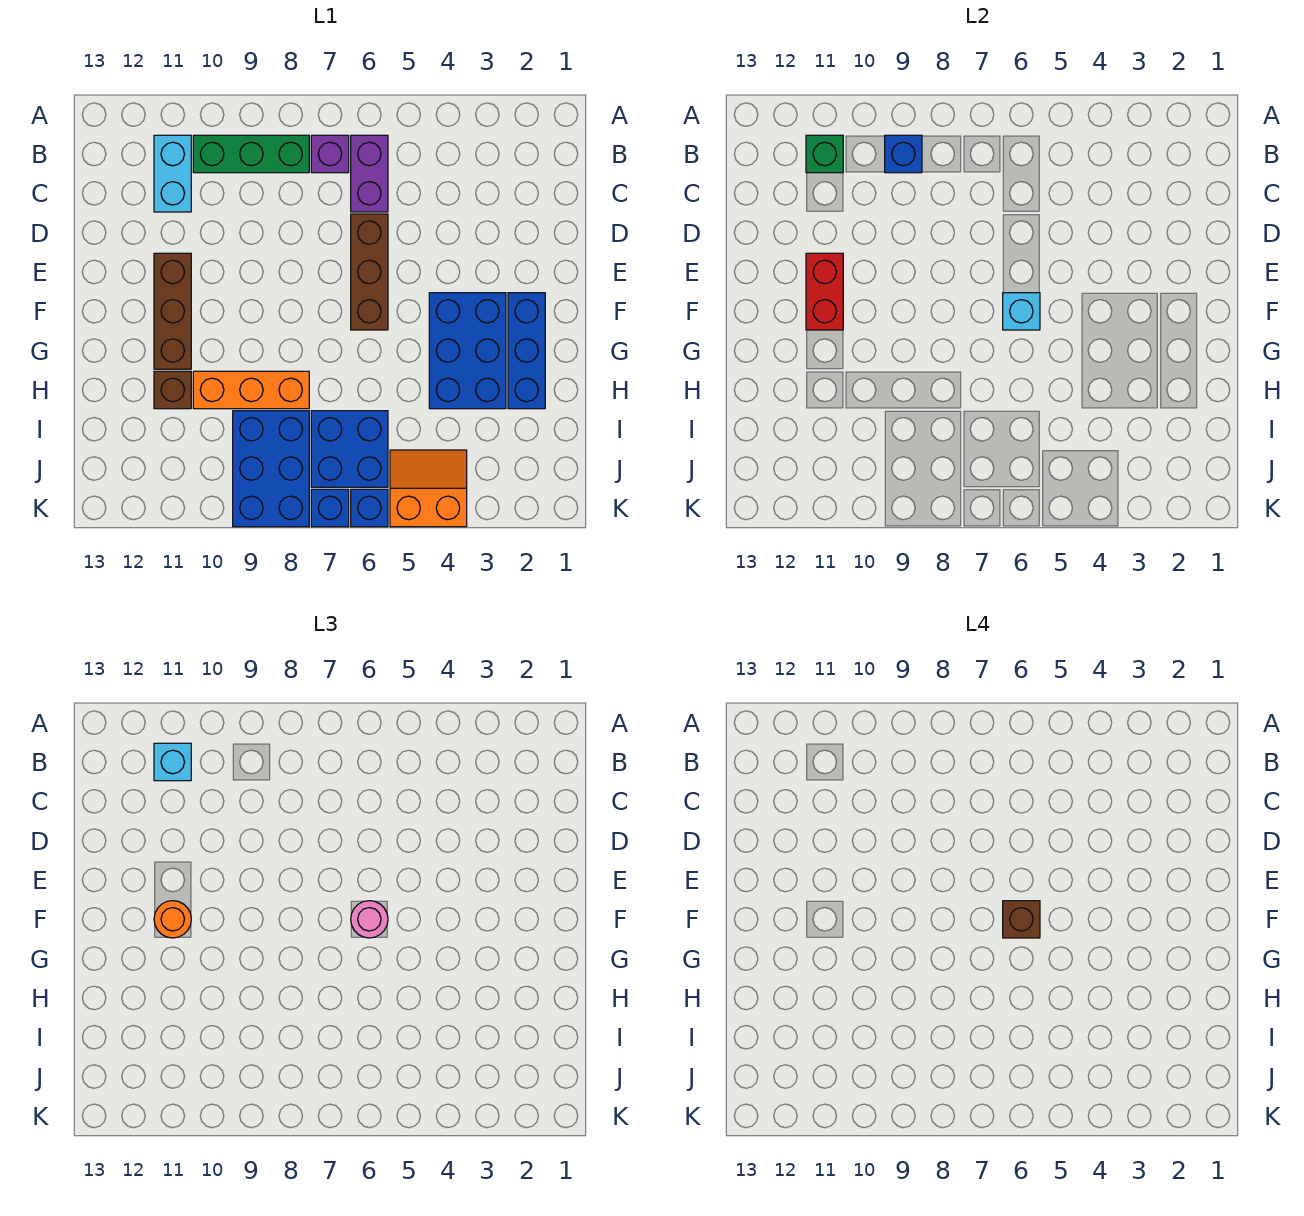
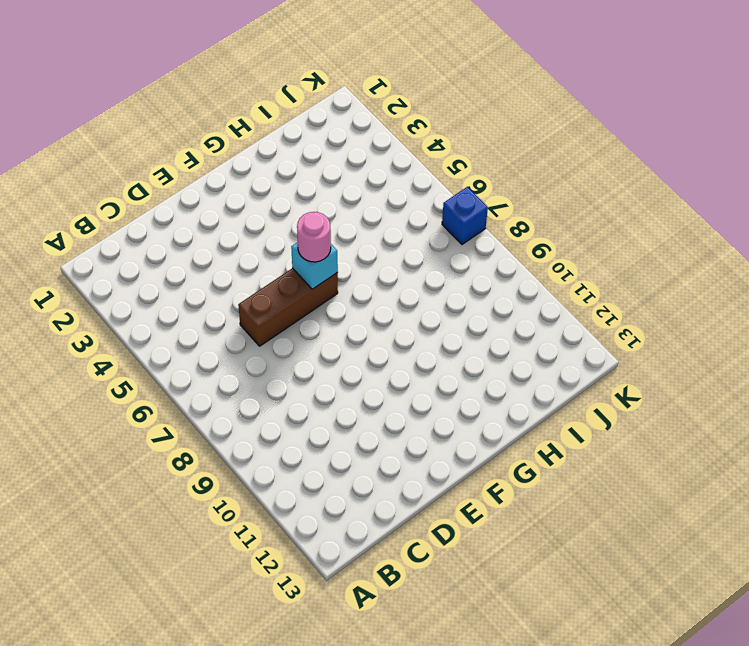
none -> purple 1x2 brick [351,135,388,212]
none -> purple 1x1 brick [311,135,349,173]
none -> green 1x3 brick [193,135,309,173]

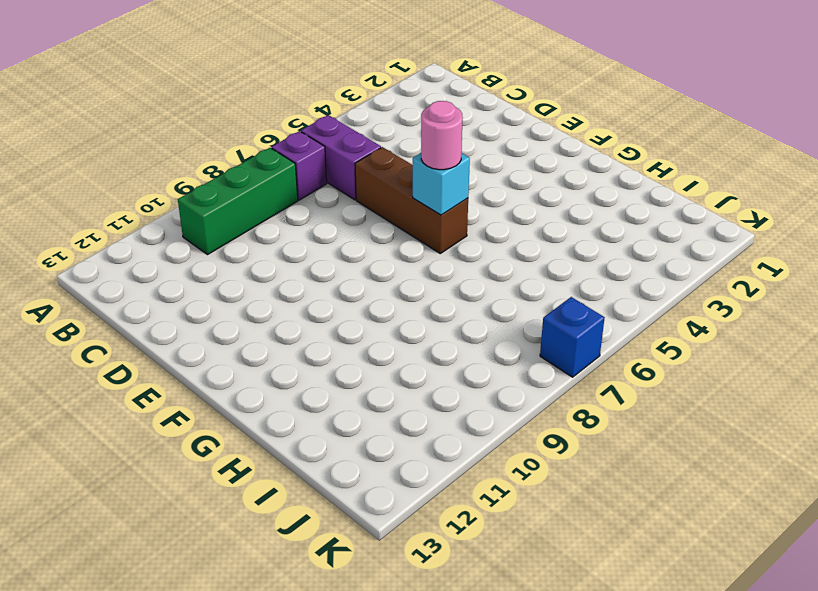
none -> cyan 1x2 brick [154,135,191,212]
none -> brown 1x3 brick [154,253,191,369]
none -> blue 1x3 brick [508,293,545,409]

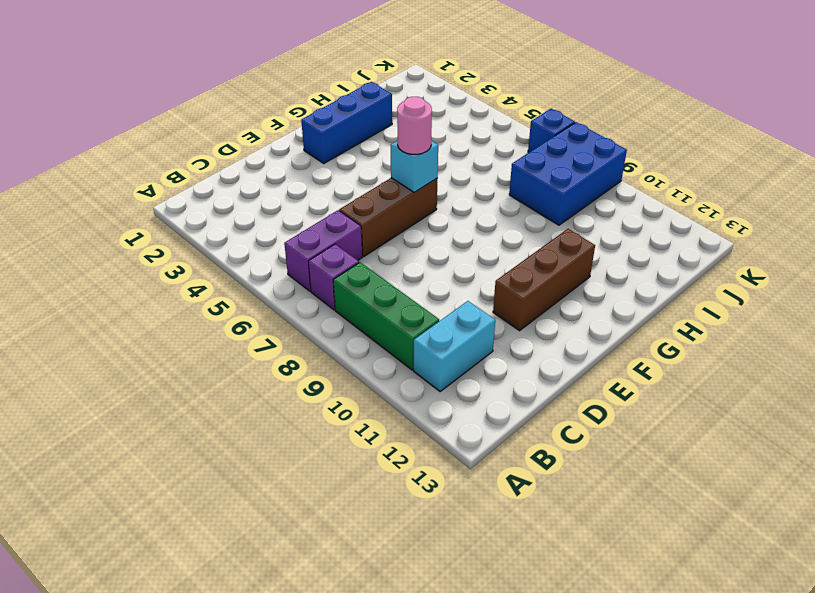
none -> blue 2x3 brick [429,293,506,409]
none -> orange 1x3 brick [193,371,309,409]
none -> brown 1x1 brick [154,371,191,409]

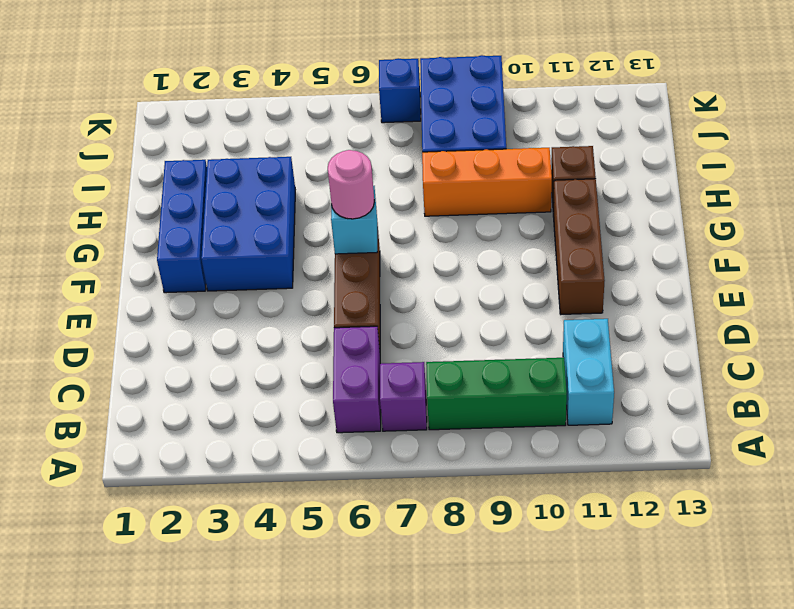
none -> blue 2x2 brick [311,411,388,487]
none -> orange 2x2 slope [390,450,467,527]
none -> blue 1x1 brick [351,489,388,527]

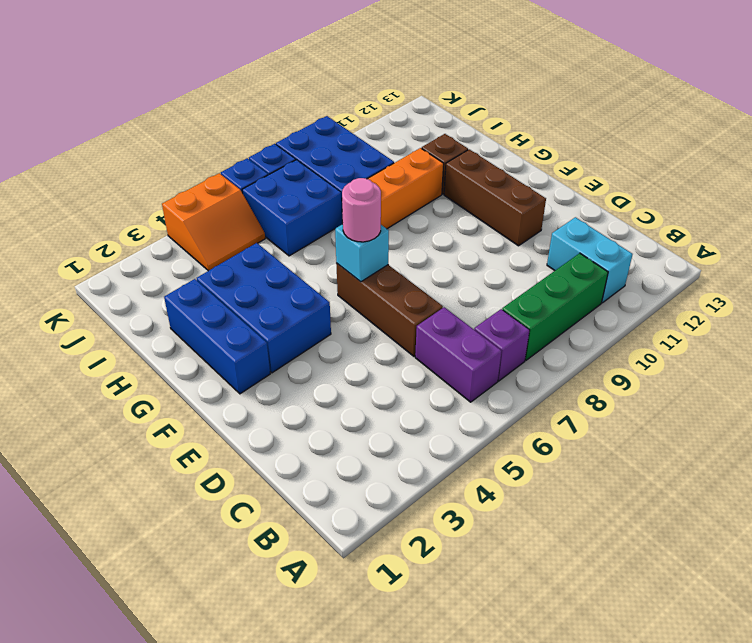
none -> blue 1x1 brick [885,135,922,173]
none -> green 1x1 brick [806,135,843,173]
none -> red 1x2 brick [806,253,843,330]

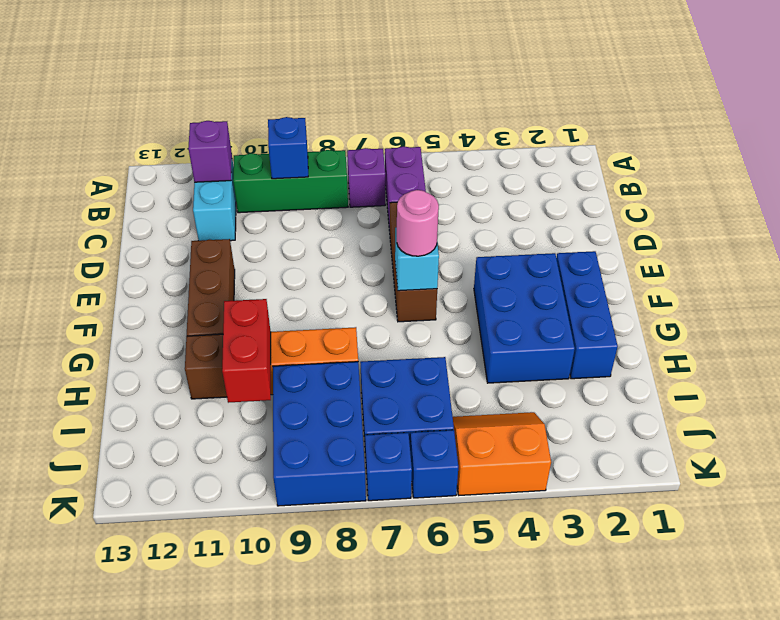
purple 1x1 brick [188,121,232,182] -> green 1x1 brick [806,135,843,173]
red 1x2 brick [222,299,271,403] -> red 1x2 brick moved to [806,253,843,330]
none -> cyan 1x1 brick [154,743,191,781]
none -> orange 1x1 round brick [154,901,191,938]
none -> brown 1x1 brick [1003,901,1040,938]

